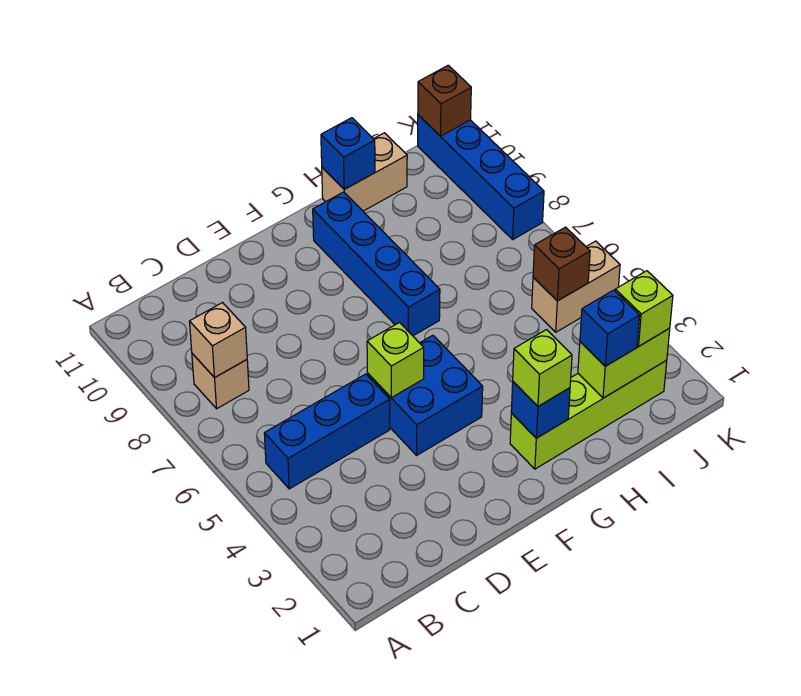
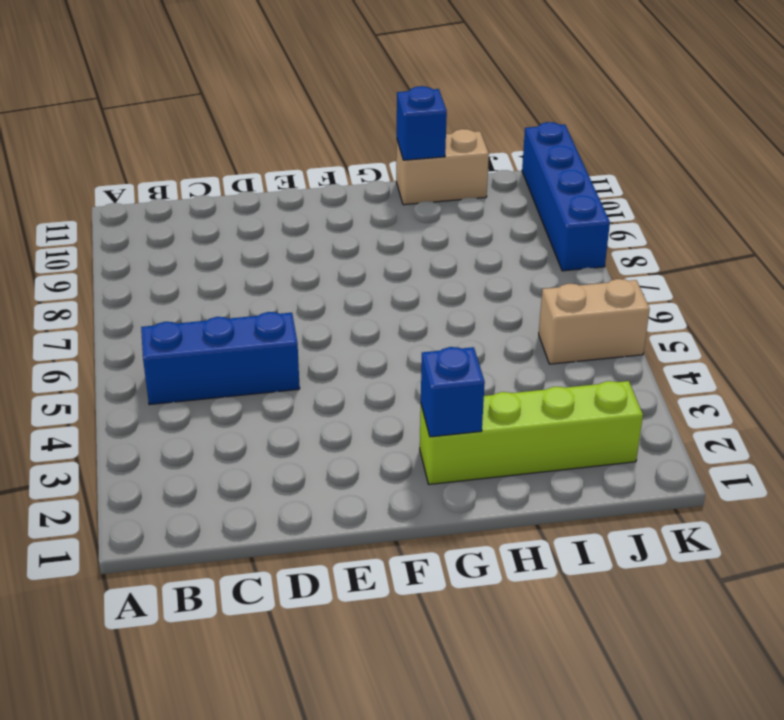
none -> tan 1x1 brick [192,354,249,409]
none -> blue 2x2 brick [367,335,483,455]
none -> blue 1x4 brick [313,192,440,336]

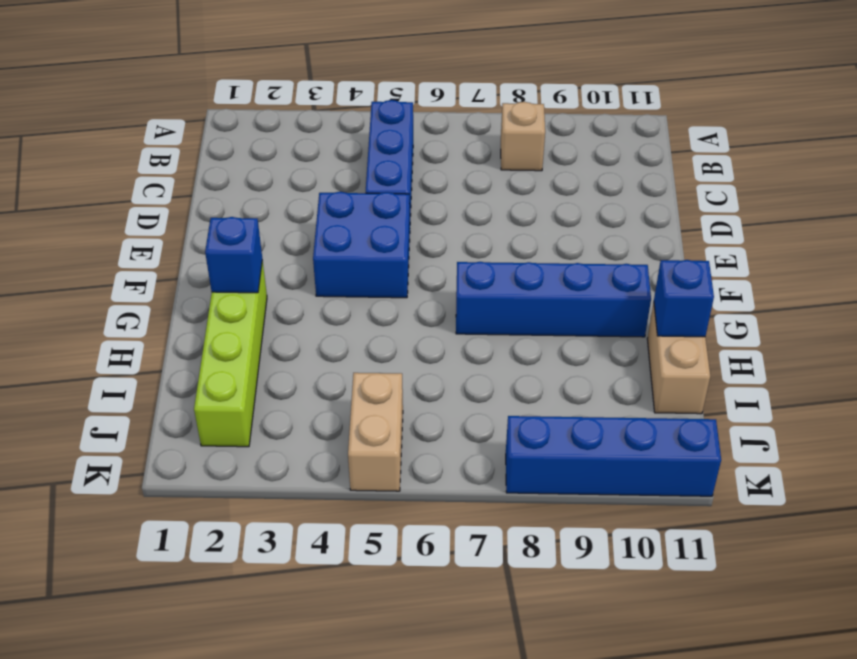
none -> tan 1x1 brick [189,303,247,377]
none -> lime 1x1 brick [367,323,424,398]
none -> lime 1x2 brick [578,328,670,398]

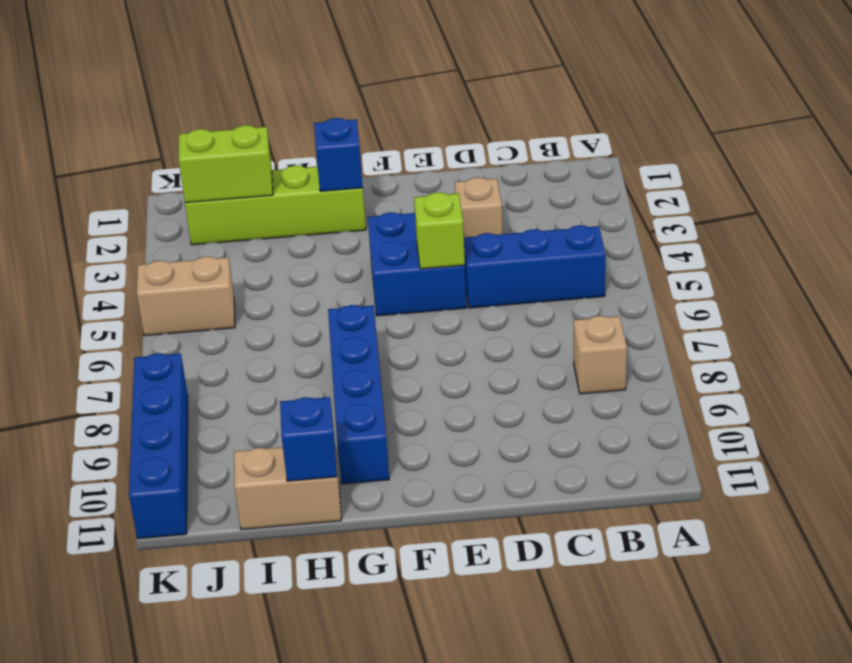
tan 1x1 brick [455,177,502,237] -> tan 1x1 brick moved to [189,303,247,377]
none -> brown 1x1 brick [533,227,590,301]
none -> brown 1x1 brick [418,65,471,136]
none -> lime 1x1 brick [513,330,572,406]

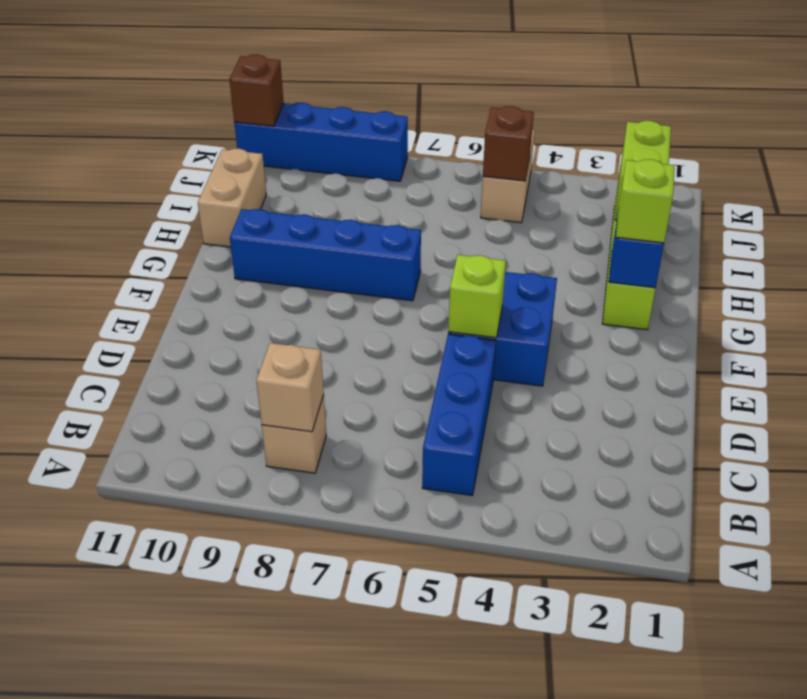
none -> blue 1x1 brick [321,118,375,189]
none -> blue 1x1 brick [580,290,640,366]
none -> lime 1x1 brick [615,271,673,346]

